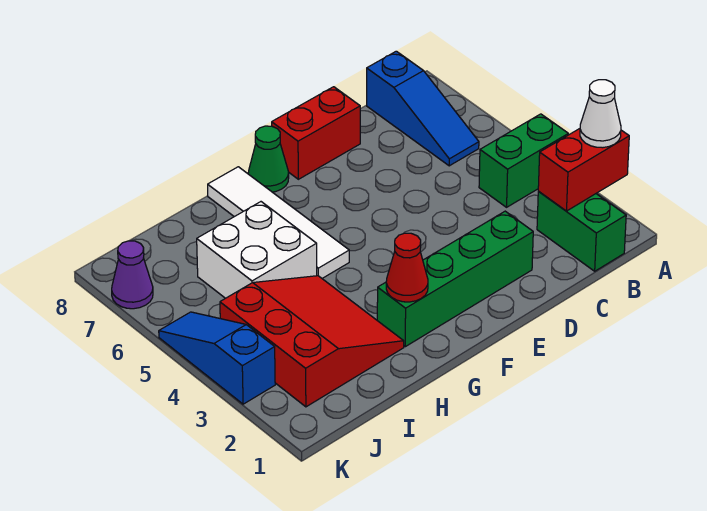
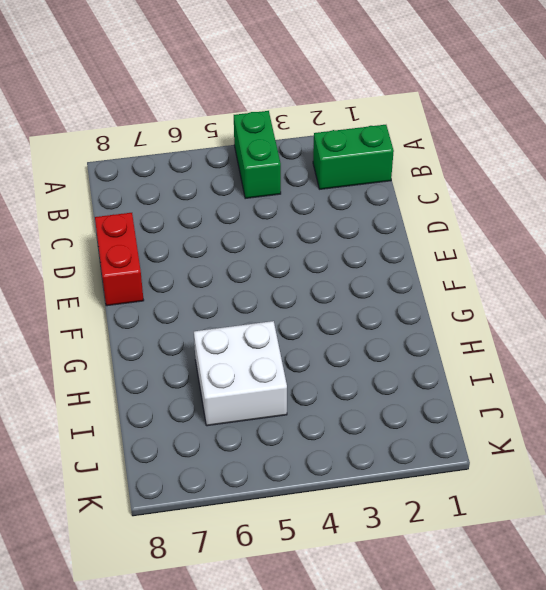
none -> blue 1x3 slope [367,51,479,166]
none -> green 1x4 brick [377,211,533,347]
none -> green 1x1 cone [248,126,289,192]

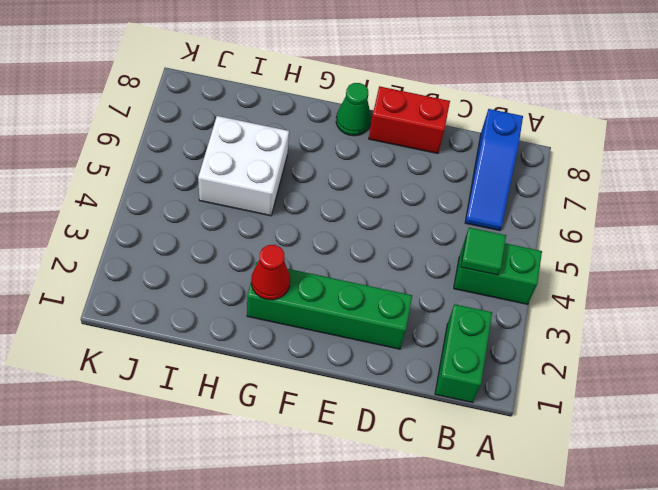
green 1x1 tile [461,228,506,275] -> none
none -> white 1x4 tile [208,167,349,278]
none -> red 3x3 slope [220,276,404,407]
none -> blue 1x3 slope [159,312,275,404]

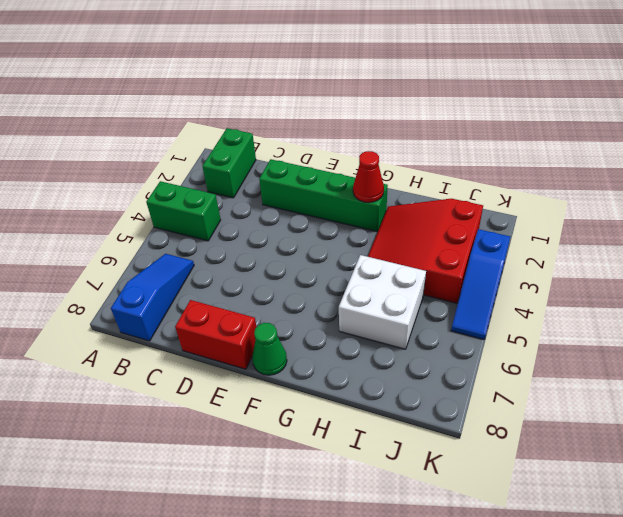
none -> white 1x4 tile [208,167,349,278]
none -> purple 1x1 cone [112,241,153,309]
none -> red 1x2 brick [538,129,629,211]

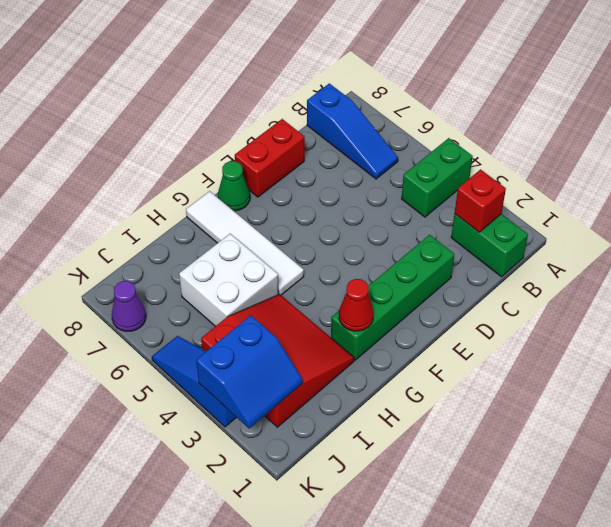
red 1x1 brick [455,169,506,232] -> red 1x2 brick [538,129,629,211]
blue 2x2 slope [196,315,303,428] -> none
none -> white 1x1 cone [580,80,621,148]

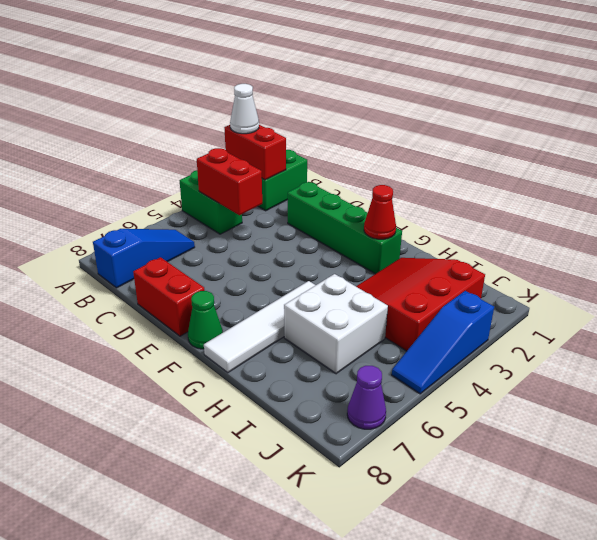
red 1x2 brick [197,148,262,215] -> none

